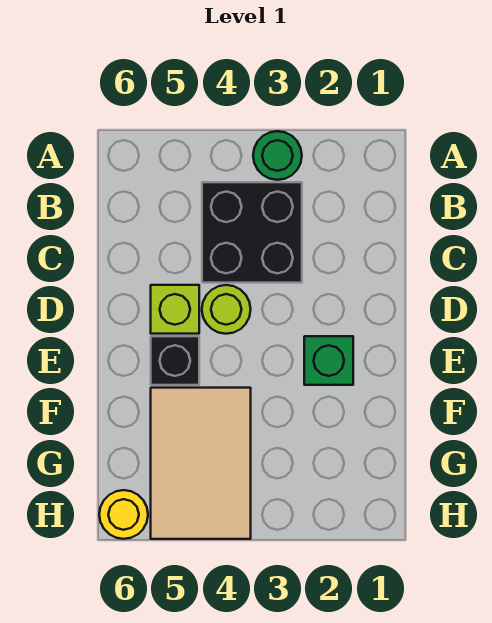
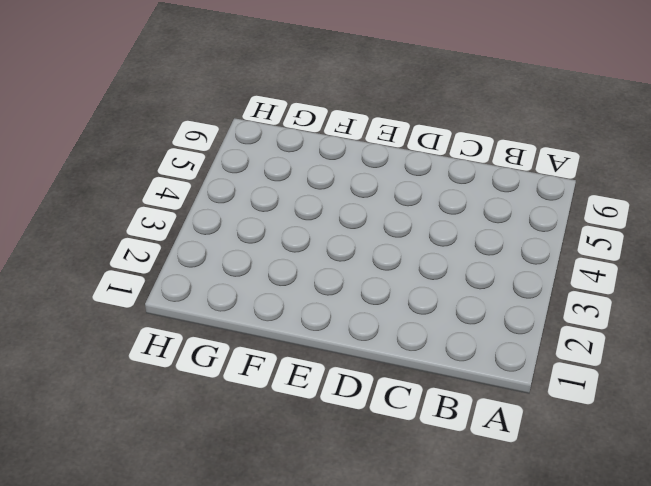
none -> green 1x1 round brick [253,131,302,180]
none -> black 2x2 brick [202,182,302,283]

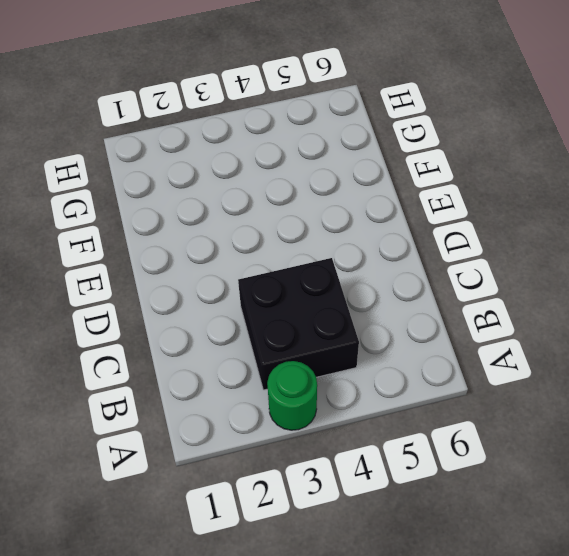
none -> lime 1x1 round brick [202,285,251,334]
none -> lime 1x1 brick [151,285,199,334]

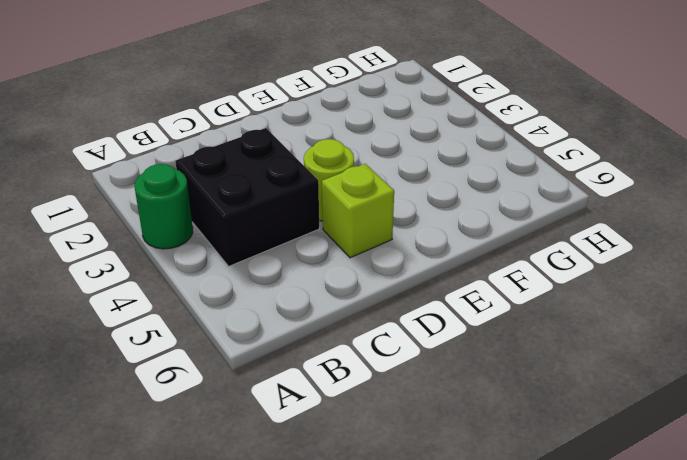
none -> green 1x1 brick [304,336,353,385]
none -> black 1x1 brick [151,336,199,385]

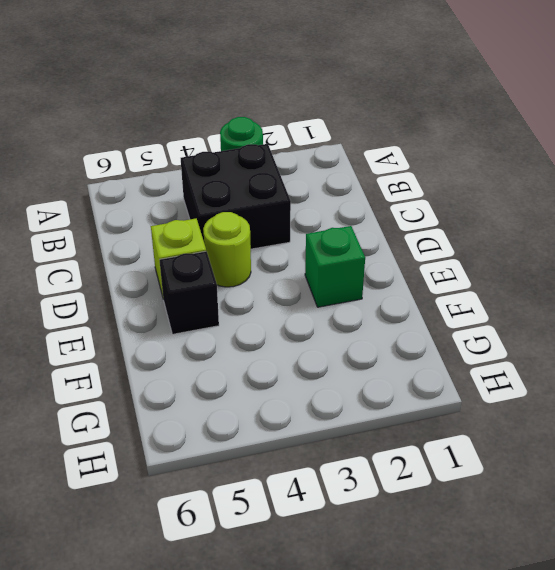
none -> tan 2x3 tile [151,388,251,539]
none -> yellow 1x1 round brick [99,490,148,539]

